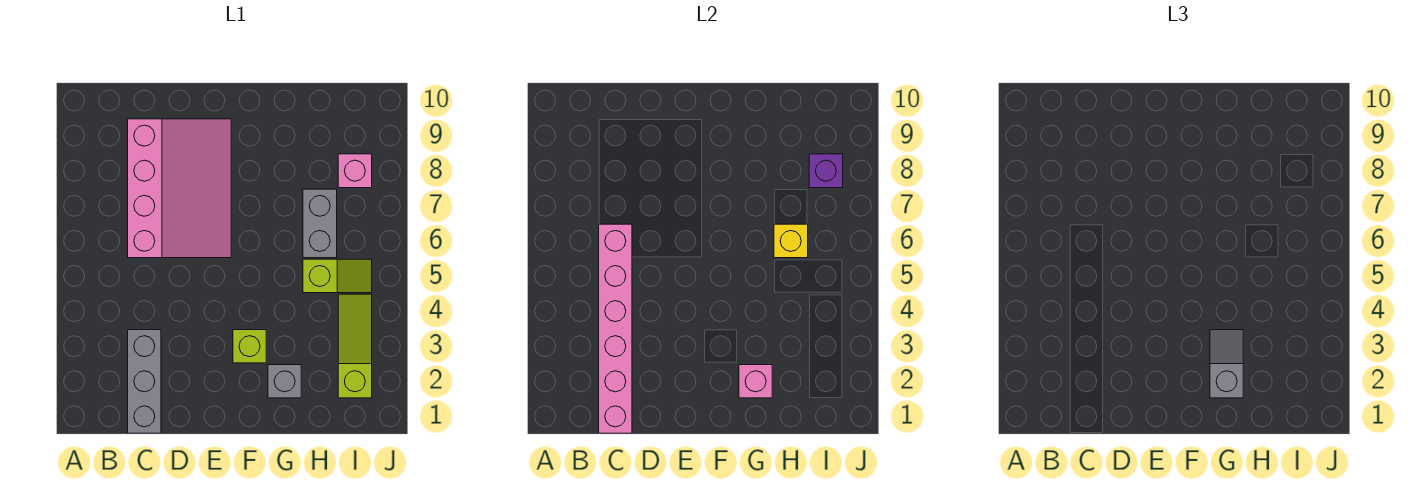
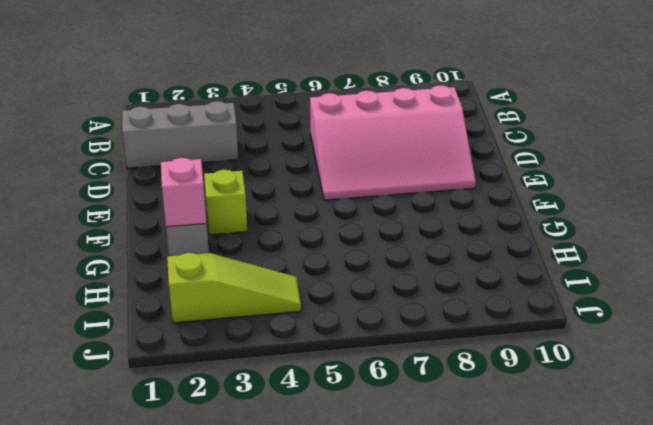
none -> lime 1x2 slope [303,259,372,293]
none -> grey 1x2 brick [303,189,337,258]
none -> pink 1x1 brick [338,154,372,188]

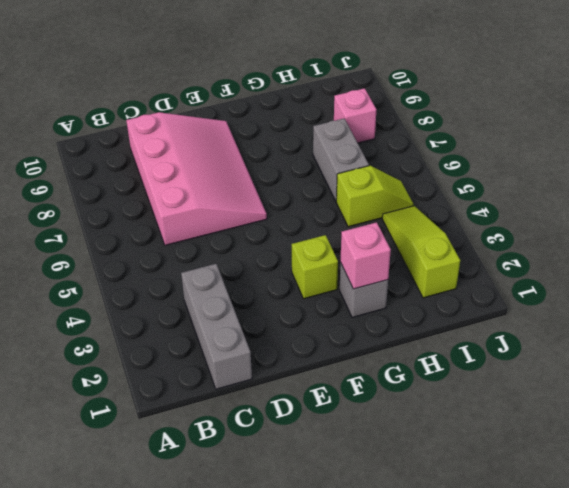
none -> pink 1x6 brick [599,224,632,433]
none -> yellow 1x1 brick [774,224,808,258]
none -> purple 1x1 brick [809,154,843,188]

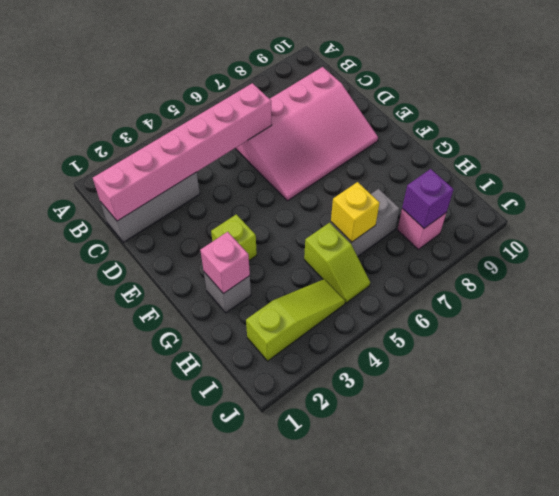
none -> grey 1x2 slope [1210,330,1243,398]

